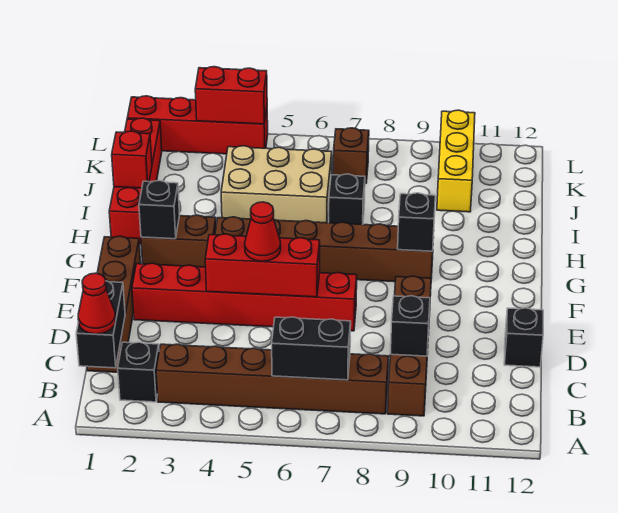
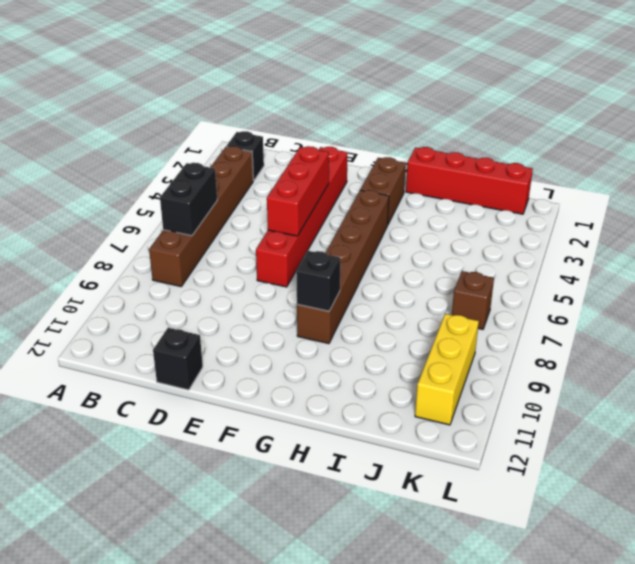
yellow 1x3 brick [415,314,479,425] -> yellow 1x3 brick turned to [437,110,475,212]
none -> brown 1x4 brick [388,276,431,416]
none -> brown 1x4 brick [87,236,141,372]
none -> tan 2x3 brick [221,146,332,223]

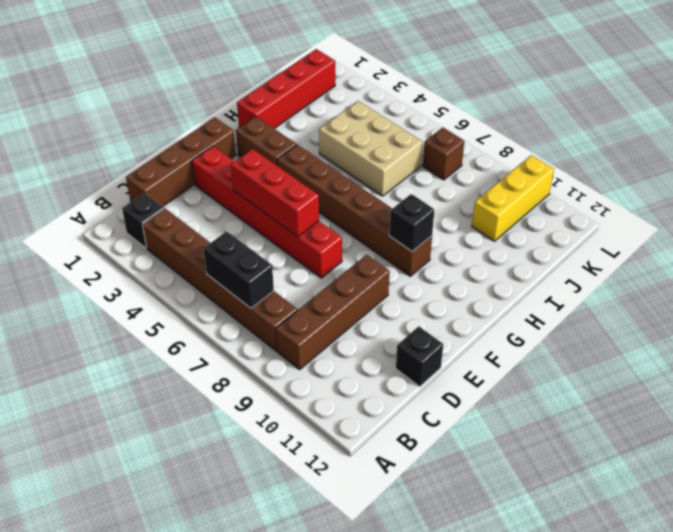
none -> black 1x1 brick [329,174,365,225]
none -> red 1x4 brick [127,96,268,154]
none -> black 1x2 brick [76,281,125,368]

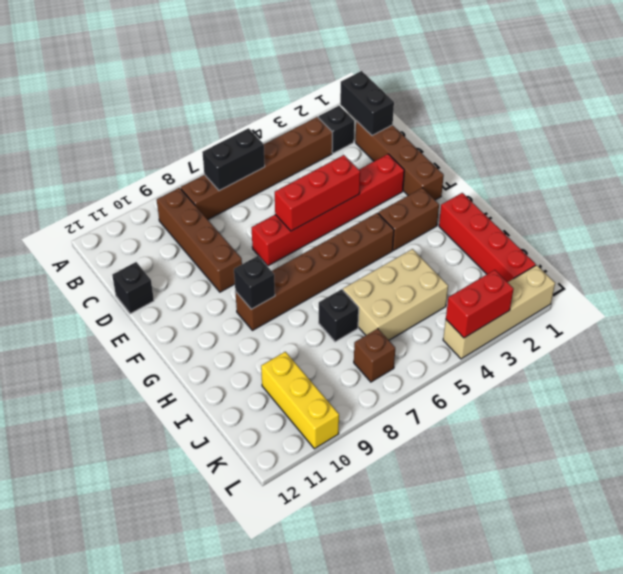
tan 1x4 brick [443,265,555,359] -> red 1x4 brick [127,96,268,154]
none -> black 1x1 brick [391,296,430,356]
none -> black 1x1 brick [139,181,180,239]
none -> red 1x1 brick [112,131,152,188]

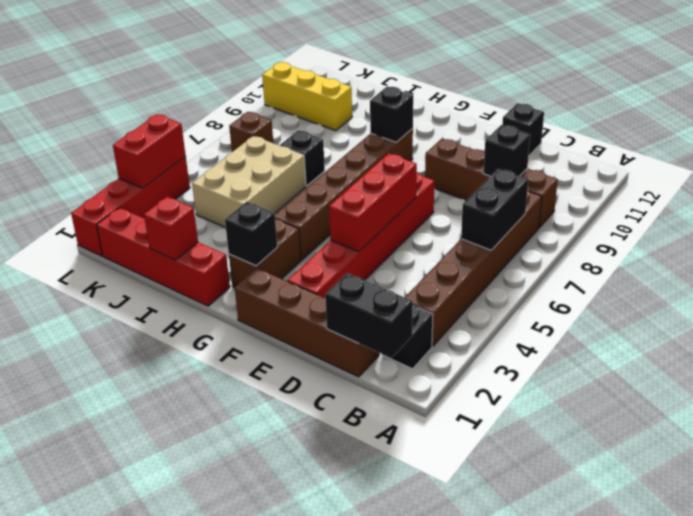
none -> red 1x1 cone [78,273,116,334]
none -> red 1x1 cone [245,202,281,261]

